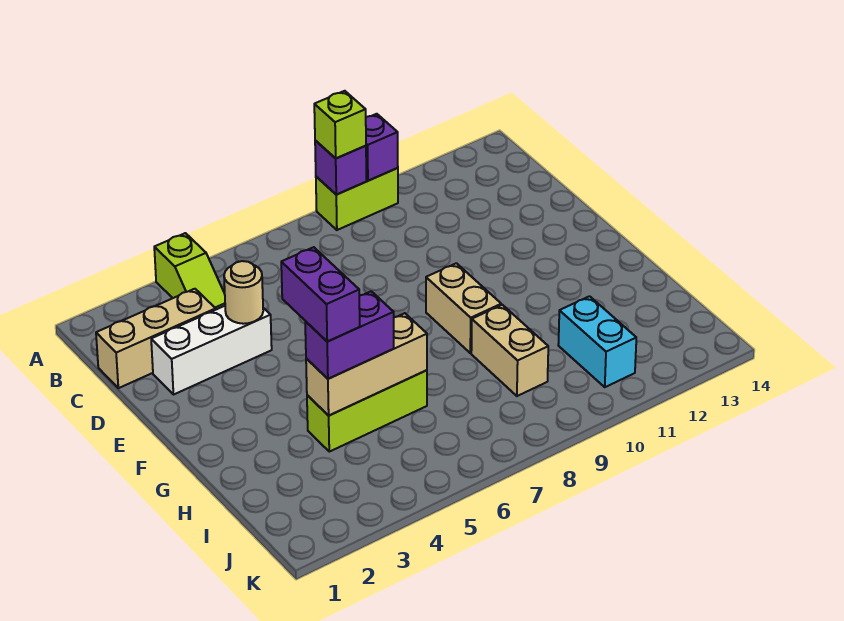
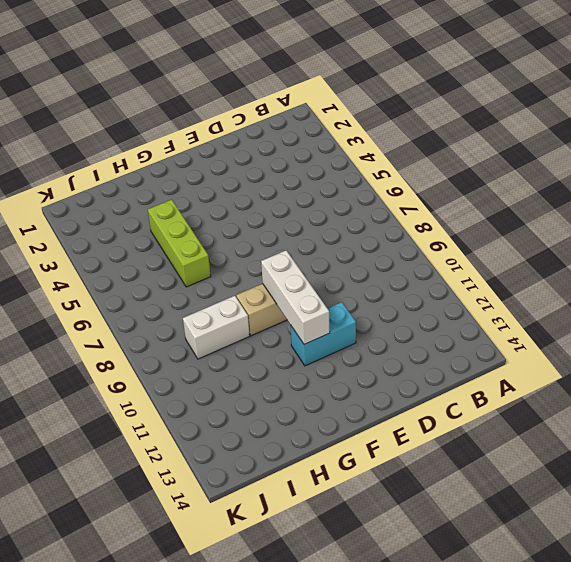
cyan 1x2 brick [290,302,356,366] -> cyan 1x2 brick moved to [558,296,636,387]
white 1x3 brick [261,250,330,344] -> white 1x3 brick moved to [151,306,272,395]
white 1x2 brick [183,296,250,359] -> tan 1x2 brick [471,305,548,396]
none -> lime 1x2 slope [154,233,225,309]
none -> lime 1x2 brick [316,168,398,230]
none -> tan 1x3 brick [96,289,216,388]

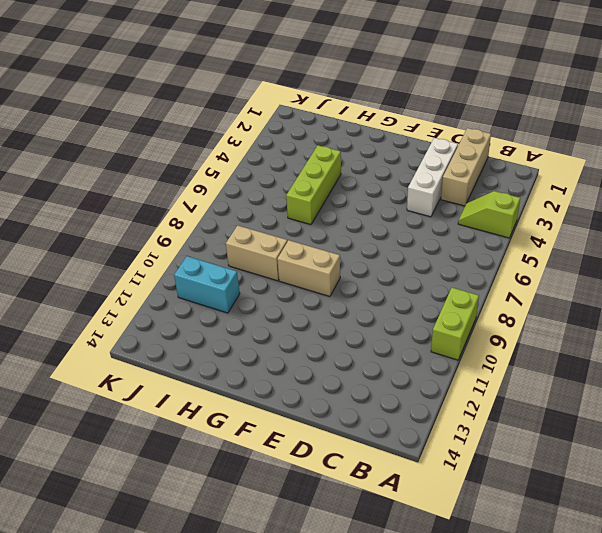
none -> purple 1x1 brick [315,141,366,195]
none -> purple 1x1 brick [366,114,398,181]
none -> tan 1x1 round brick [224,261,263,324]

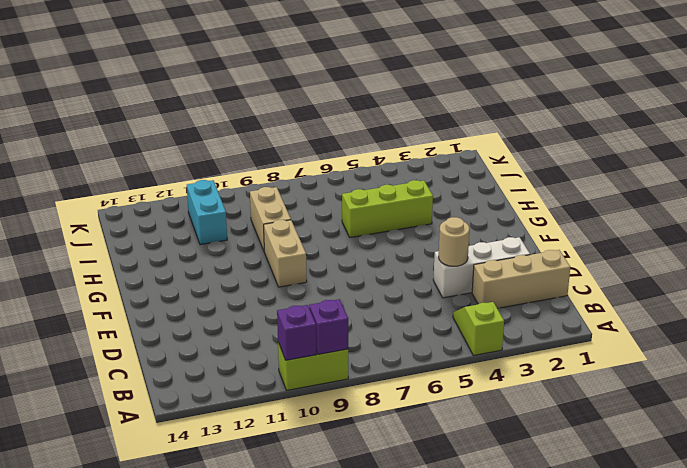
none -> tan 1x3 brick [306,313,427,416]
none -> lime 1x1 brick [314,91,366,158]
none -> purple 1x2 brick [305,291,394,379]

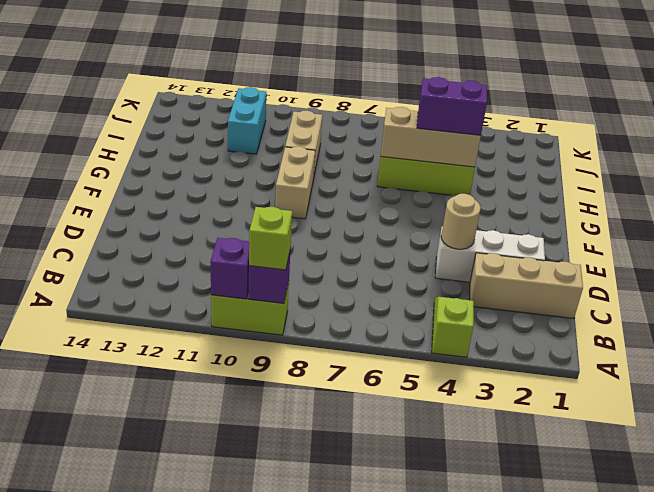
none -> purple 1x2 brick [281,247,360,342]

